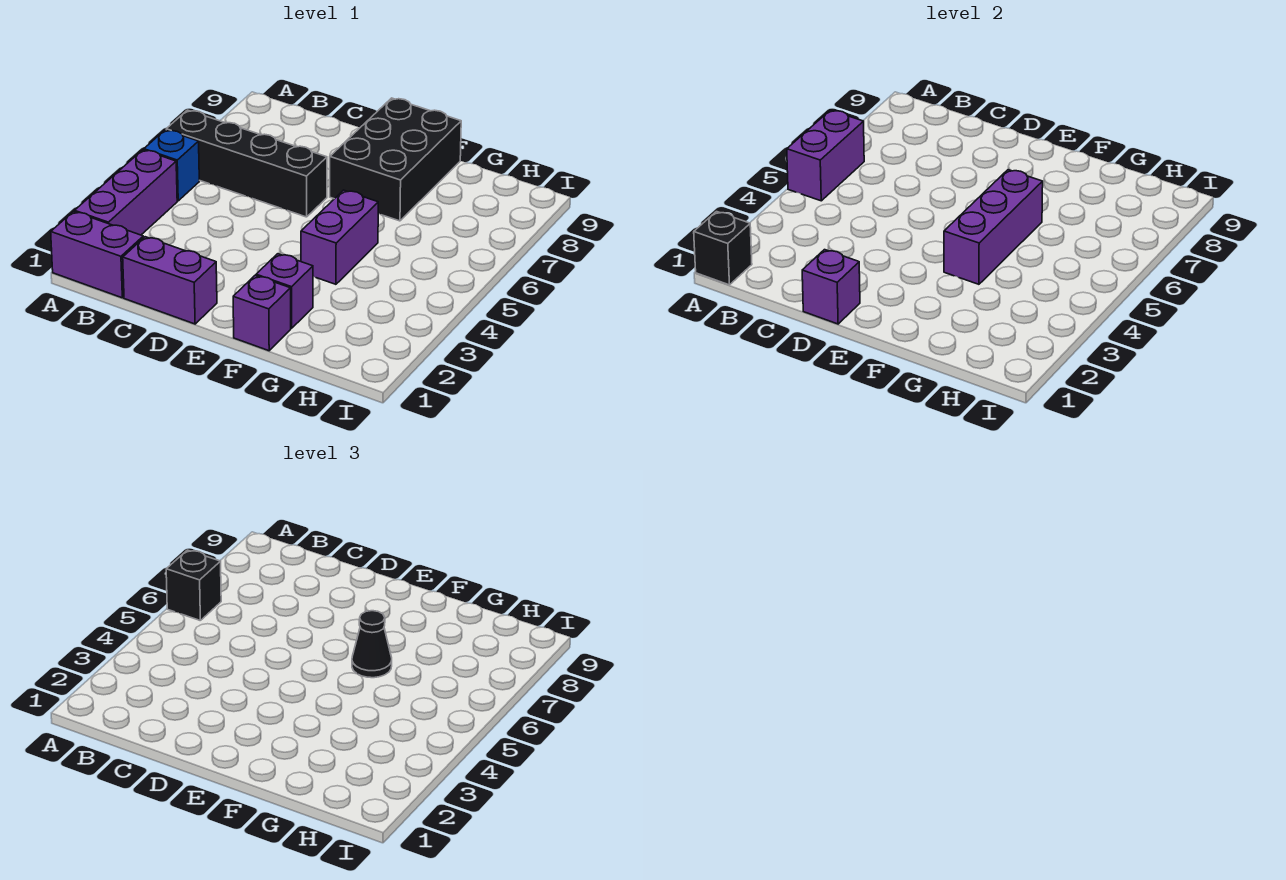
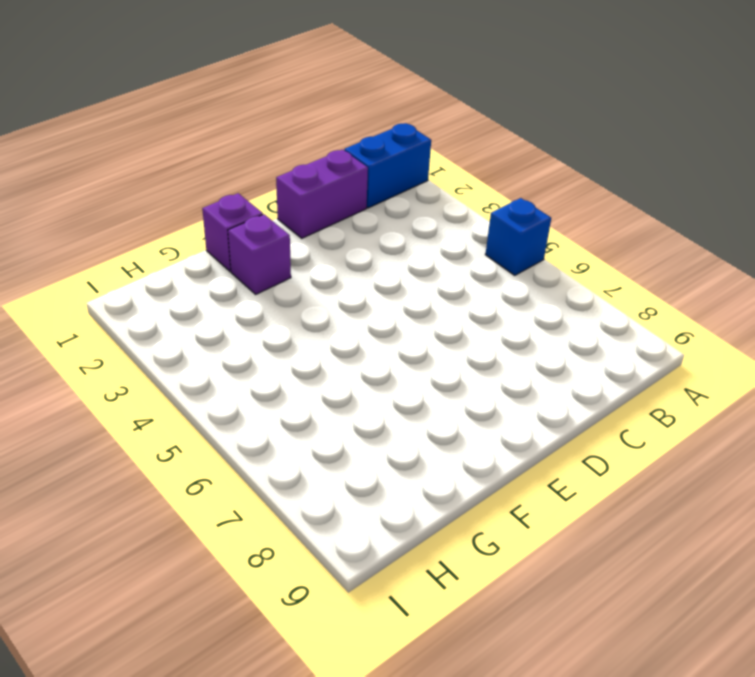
blue 1x2 brick [344,123,431,208] -> purple 1x2 brick [51,212,143,298]
none -> purple 1x3 brick [75,150,177,235]
none -> black 1x4 brick [166,110,327,217]
none -> black 2x3 brick [330,98,461,221]

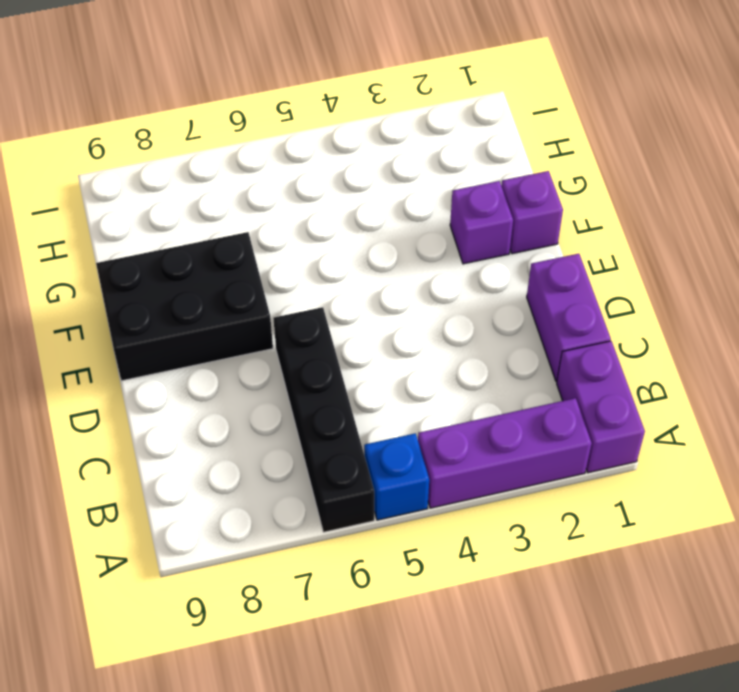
none -> purple 1x2 brick [301,190,378,284]
none -> black 1x1 brick [694,212,752,285]
none -> purple 1x2 brick [787,110,864,201]

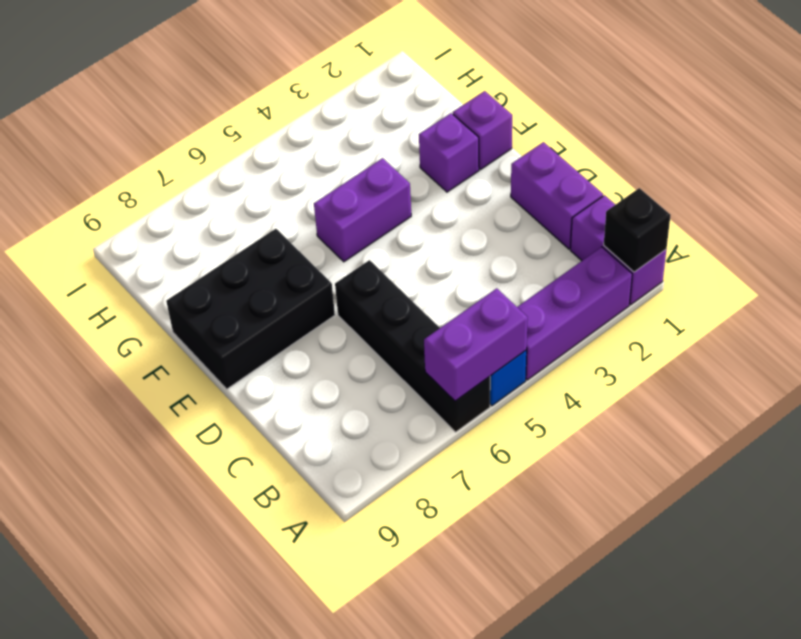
none -> purple 1x1 brick [802,250,860,324]
none -> purple 1x3 brick [944,170,1043,284]
none -> black 1x1 brick [166,550,221,620]

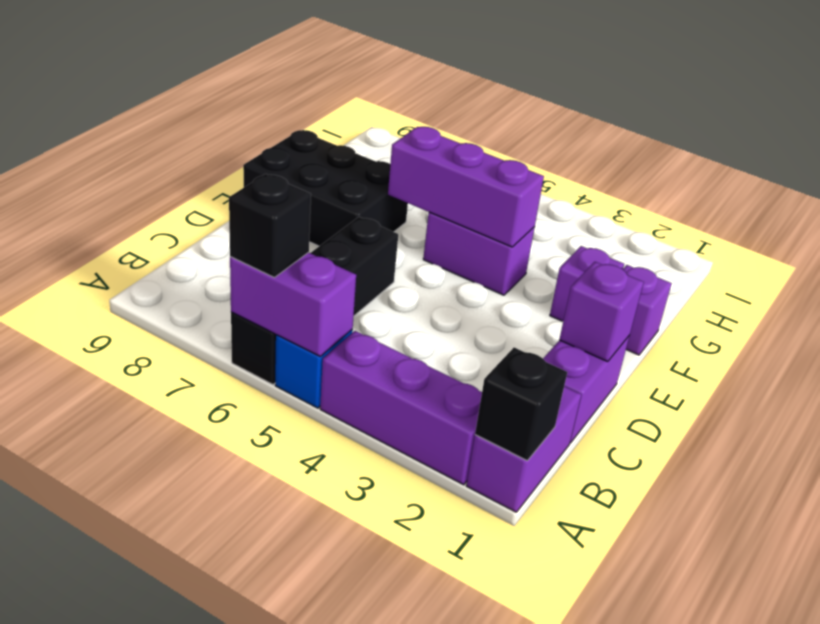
none -> black 1x1 cone [352,611,392,678]

